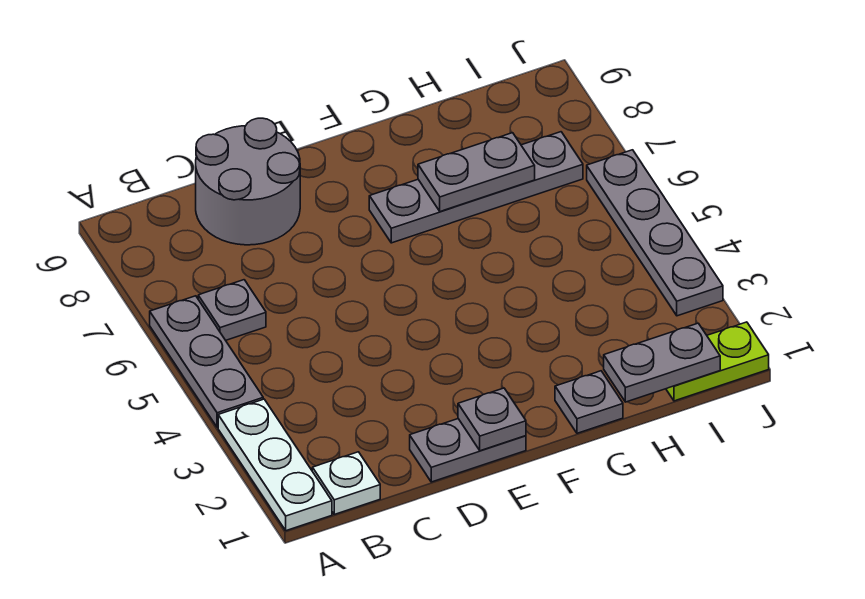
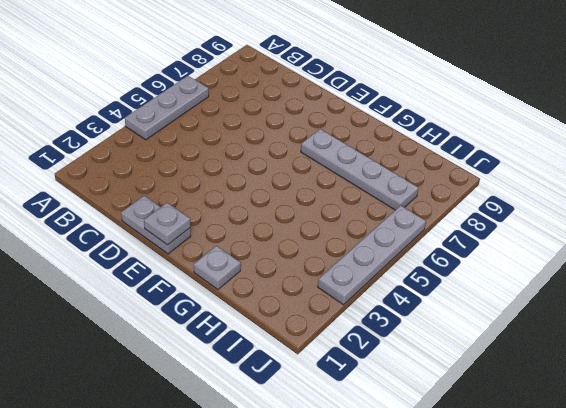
none -> white 1x3 plate [218,399,332,531]
none -> white 1x1 plate [312,452,380,514]
none -> grey 1x1 plate [198,280,266,340]

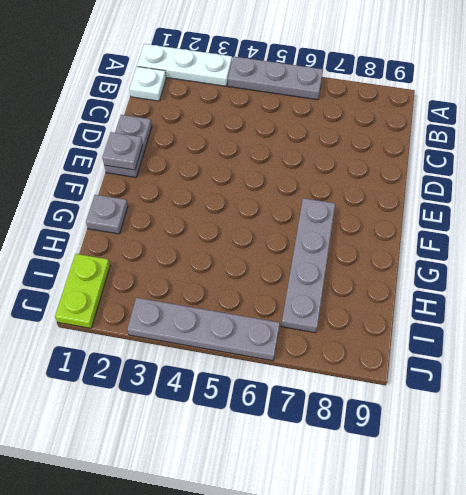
none -> grey 1x1 plate [198,280,266,340]
none -> grey 2x2 round brick [196,118,300,245]
none -> grey 1x2 plate [418,133,535,212]

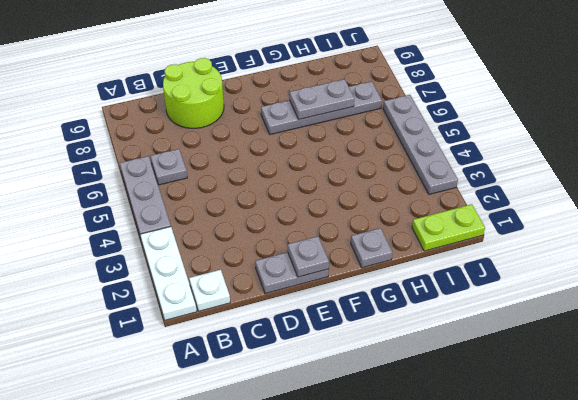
lime 2x2 round brick [163,58,224,128] -> grey 2x2 round brick [196,118,300,245]
none -> grey 1x2 plate [604,323,720,402]

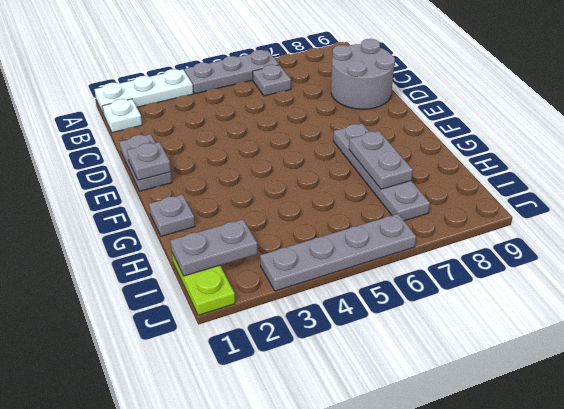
grey 1x2 plate [170,219,258,276] -> grey 1x2 plate turned to [604,323,720,402]

